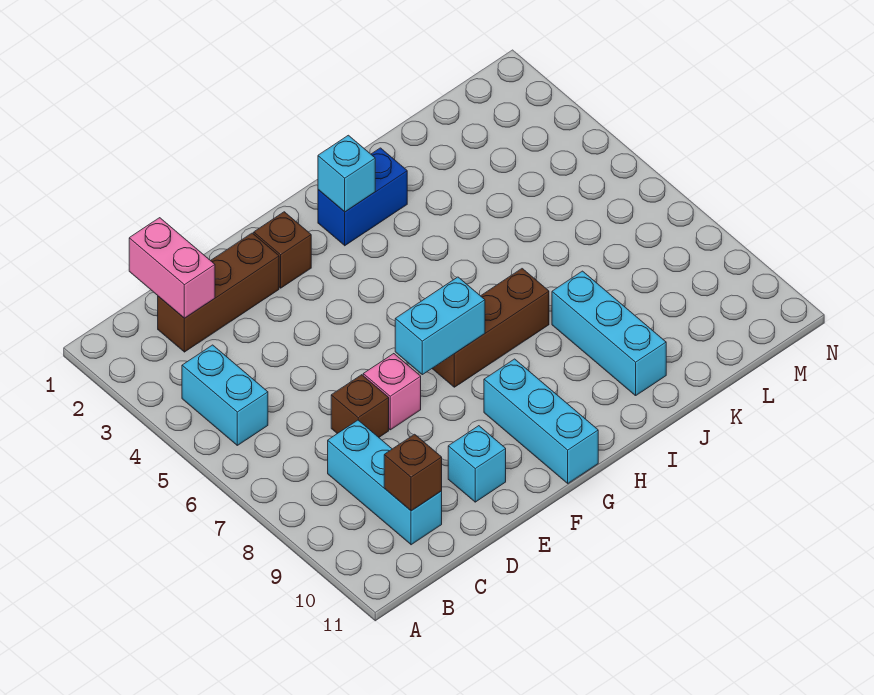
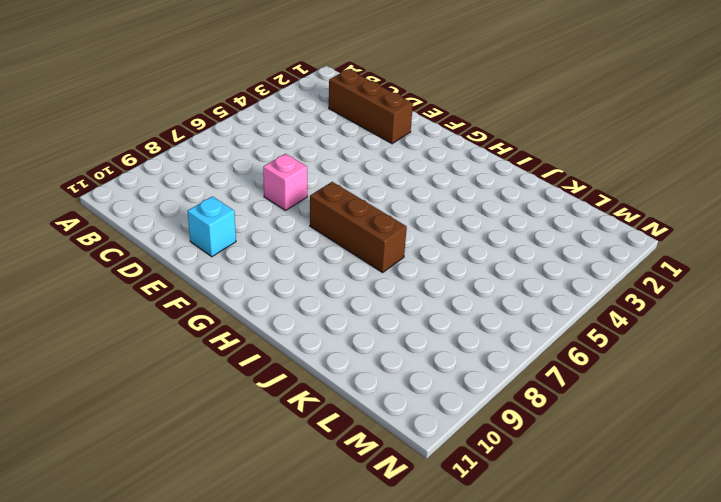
none -> cyan 1x2 brick [182,345,268,445]
none -> cyan 1x3 brick [328,420,442,545]
none -> brown 1x1 brick [331,375,389,437]

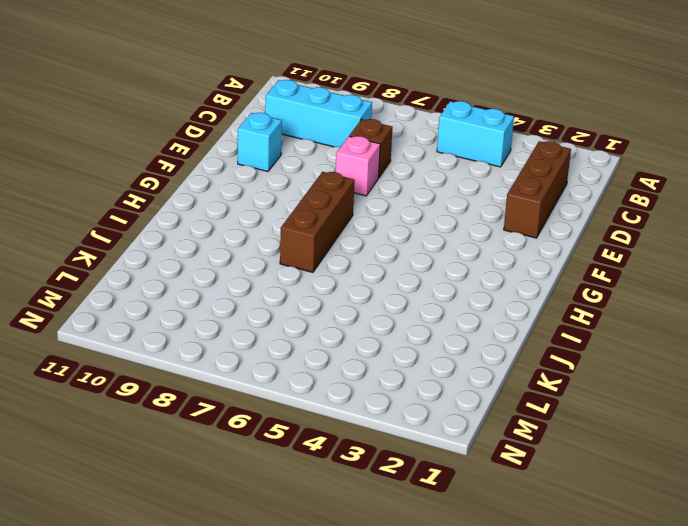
none -> brown 1x1 brick [254,212,311,288]
none -> cyan 1x3 brick [484,359,598,483]
none -> blue 1x2 brick [318,148,407,246]

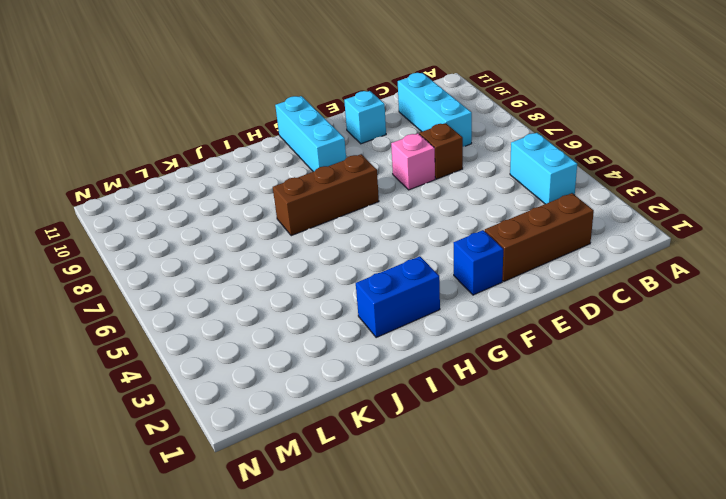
blue 1x1 brick [454,230,503,295] -> brown 1x1 brick [254,212,311,288]
none -> cyan 1x3 brick [552,271,666,396]
none -> pink 1x2 brick [129,218,215,318]
none -> brown 1x1 brick [384,434,442,511]

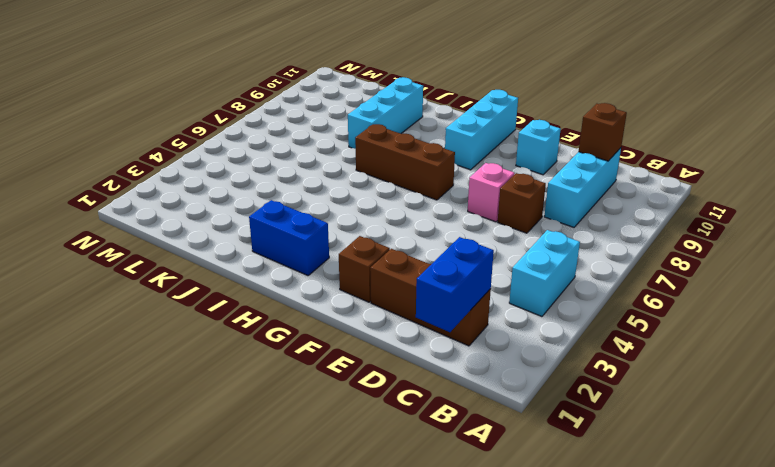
blue 1x2 brick [416,237,494,332] -> pink 1x2 brick [129,218,215,318]
none -> cyan 1x2 brick [395,277,485,375]
none -> cyan 1x1 brick [318,135,375,212]

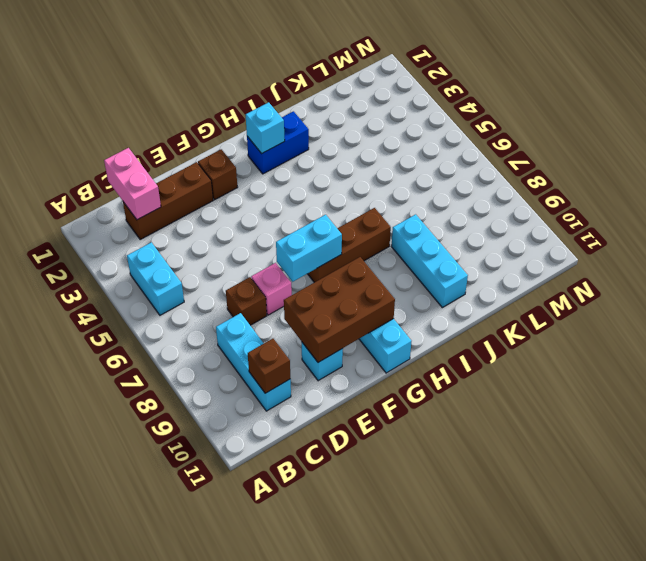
brown 2x3 brick [284,257,395,362] -> none

